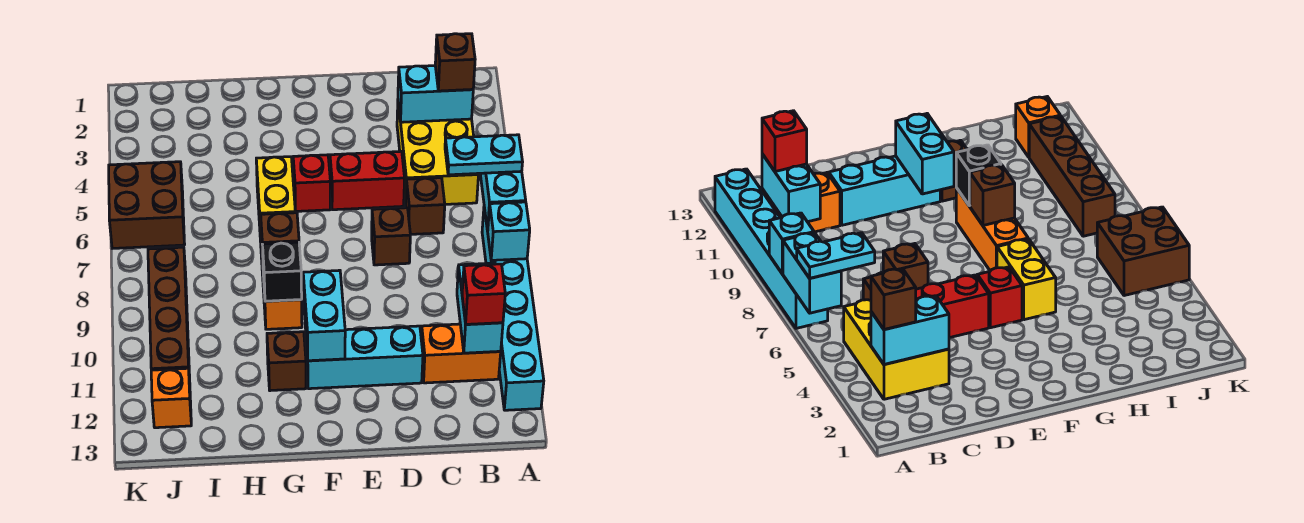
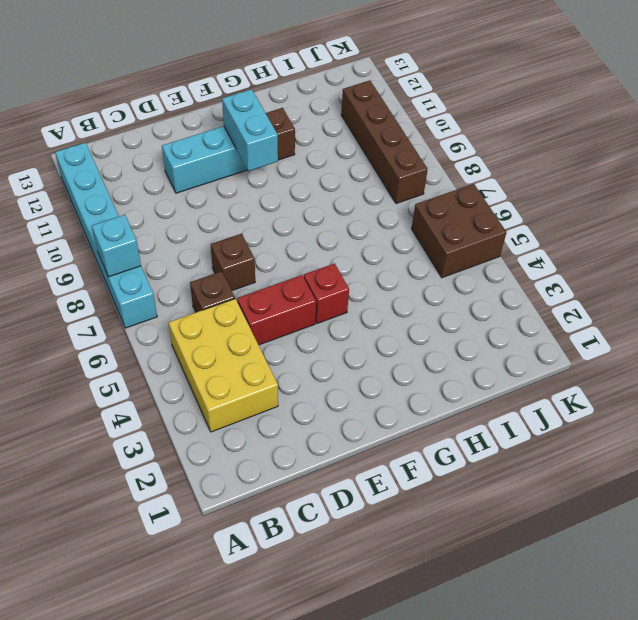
none -> orange 1x2 brick [421,324,501,383]
none -> yellow 1x2 brick [256,157,295,225]
none -> orange 1x3 brick [260,215,302,329]

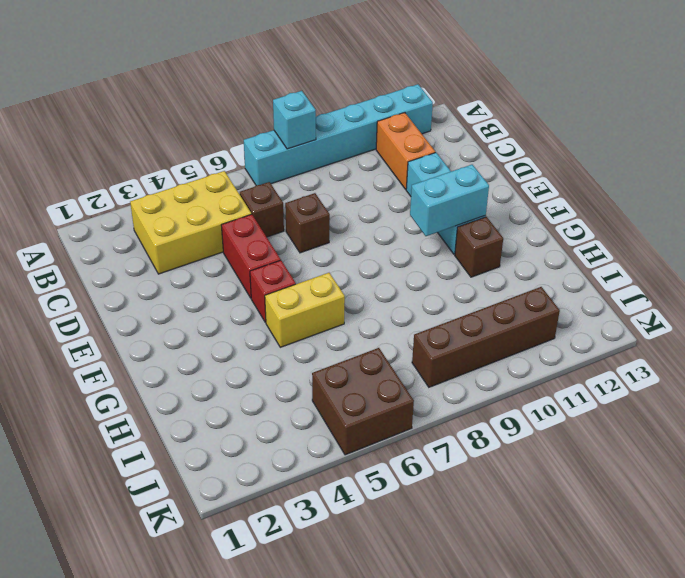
none -> orange 1x3 brick [260,215,302,329]
none -> orange 1x1 brick [151,368,191,428]
none -> cyan 1x2 brick [481,171,526,231]

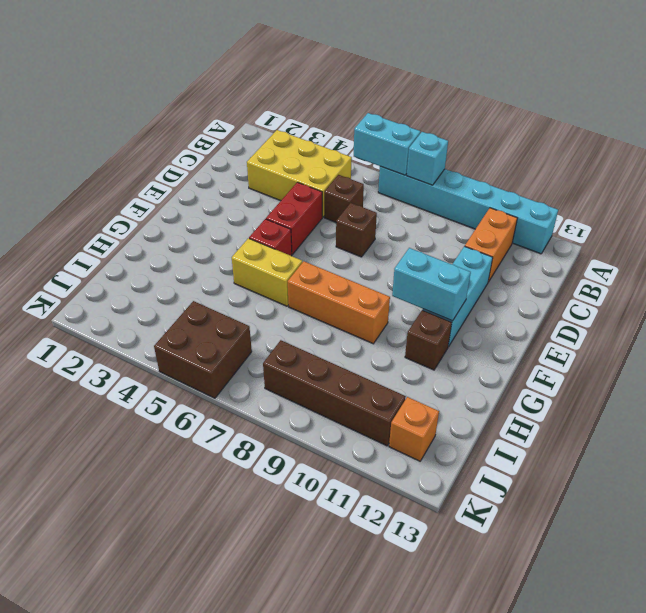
none -> cyan 1x2 brick [398,66,473,122]
none -> cyan 1x2 brick [457,263,503,353]
none -> brown 1x1 brick [261,213,299,260]

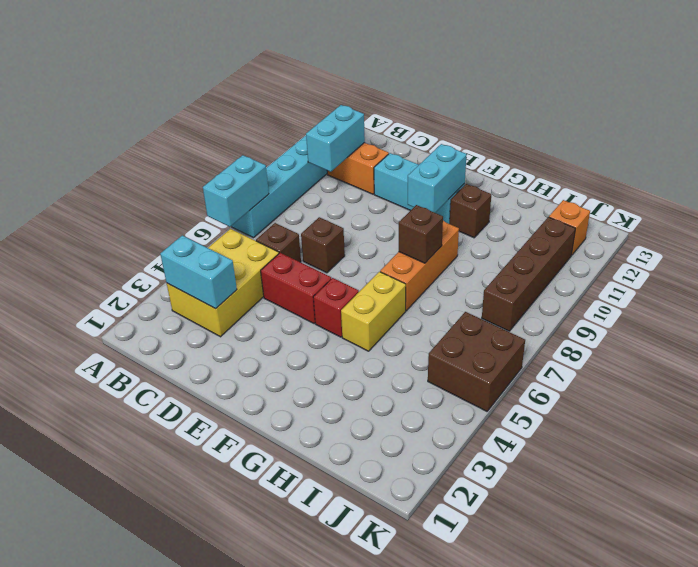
none -> cyan 1x1 brick [488,202,530,260]
none -> black 1x1 brick [262,242,302,301]
none -> cyan 1x2 plate [445,135,523,175]

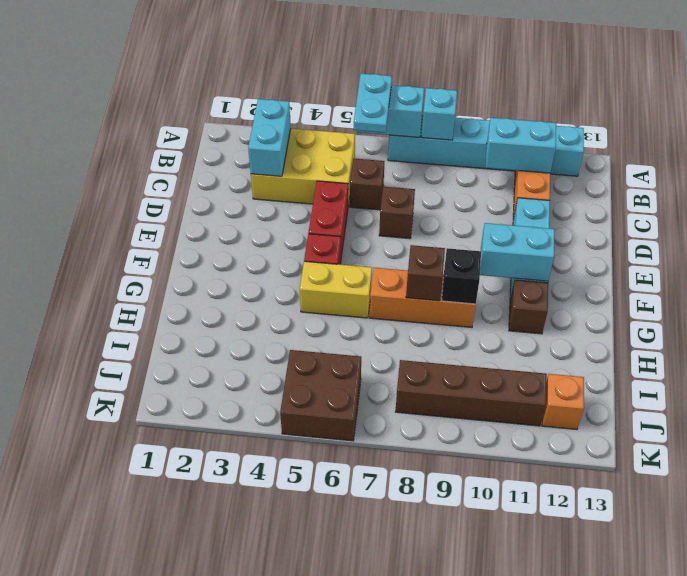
none -> brown 1x1 brick [435,34,475,91]
none -> red 1x1 brick [462,264,505,324]

